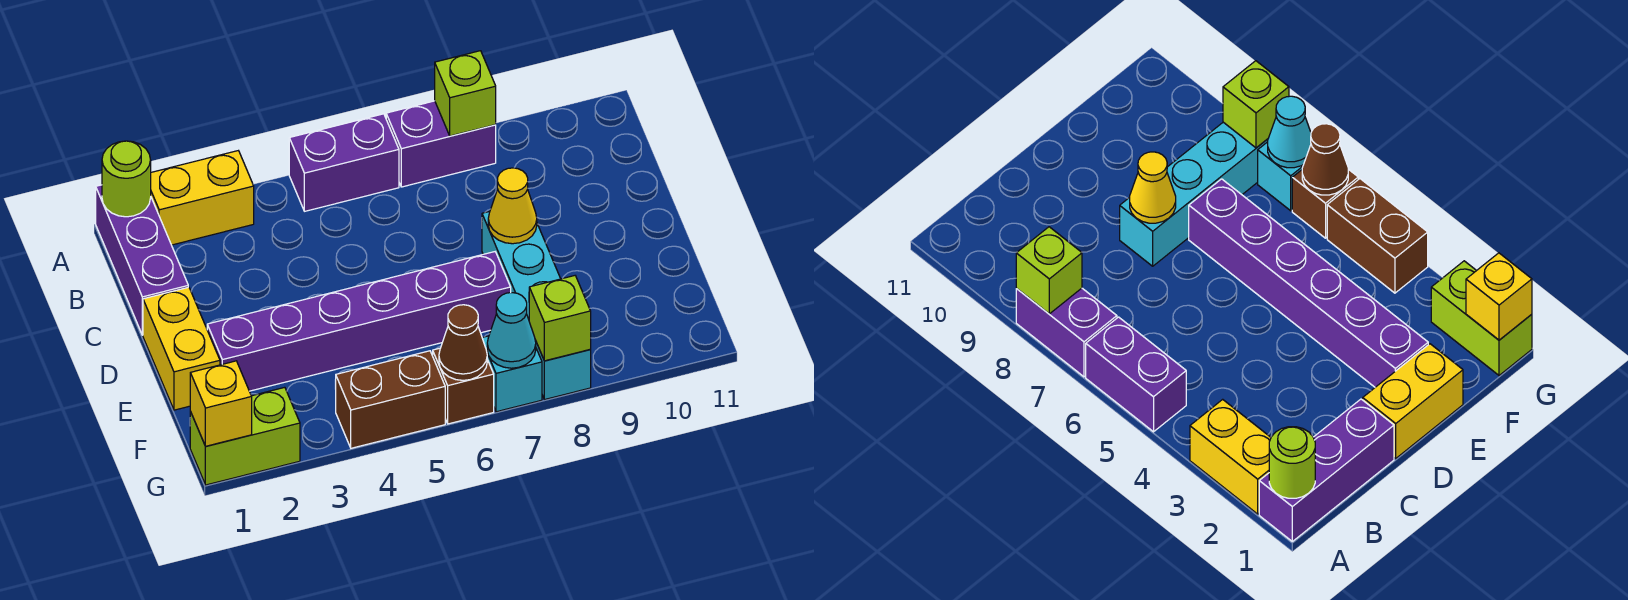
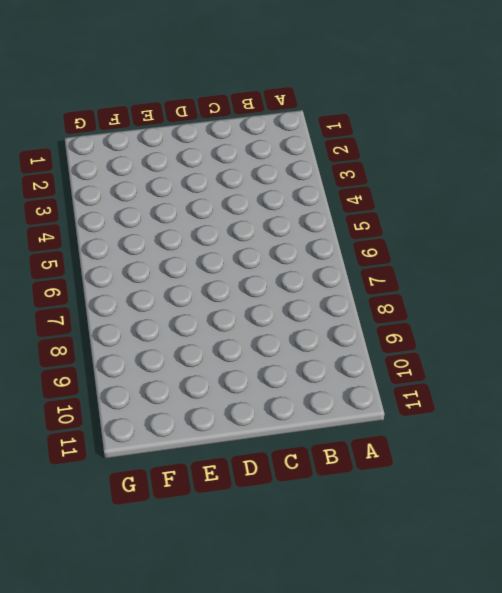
none -> purple 1x3 brick [96,185,188,335]
none -> yellow 1x2 brick [151,151,254,245]
none -> purple 1x2 brick [289,114,399,211]

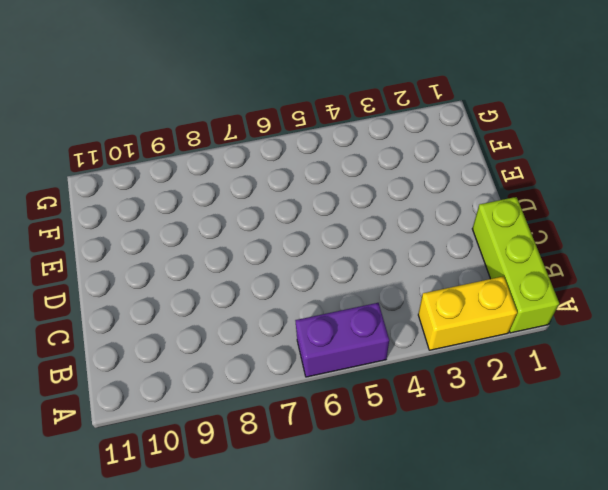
lime 1x3 brick [472,197,559,333] -> purple 1x3 brick [96,185,188,335]
none -> purple 1x2 brick [386,101,496,187]
none -> yellow 1x2 brick [143,287,220,410]
none -> cyan 1x4 brick [482,211,591,399]

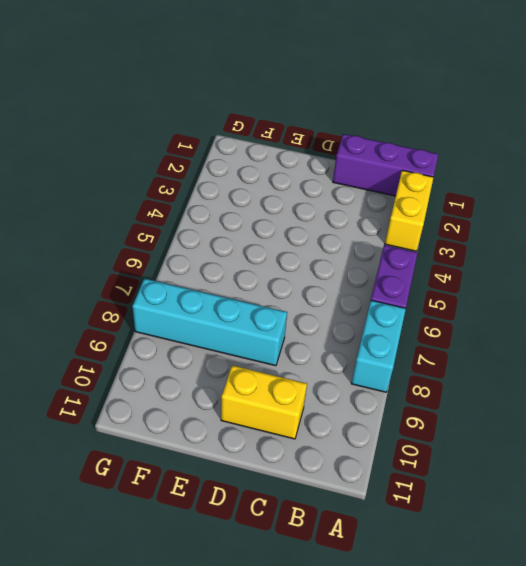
cyan 1x2 brick [351,300,406,392] -> purple 1x2 brick [386,101,496,187]
yellow 1x2 brick [221,365,307,439] -> yellow 1x2 brick moved to [143,287,220,410]
none -> purple 1x6 brick [207,252,511,391]
none -> lime 1x2 brick [190,387,300,485]
none -> brown 1x2 brick [336,351,445,448]

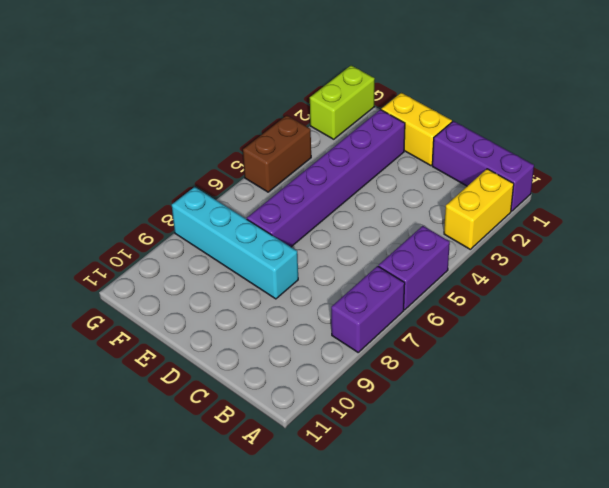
none -> brown 1x1 brick [433,348,494,424]
none -> cyan 1x1 brick [482,336,542,412]
none -> lime 1x1 round brick [102,141,151,217]

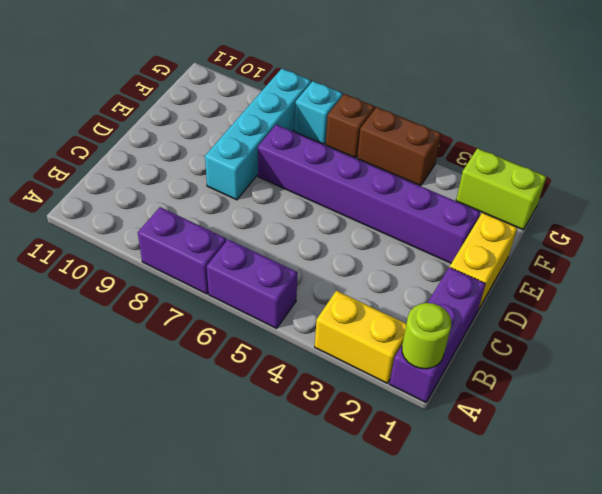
none -> lime 1x1 brick [435,51,496,136]
none -> yellow 1x1 cone [488,168,537,244]
none -> yellow 1x1 brick [190,361,252,446]

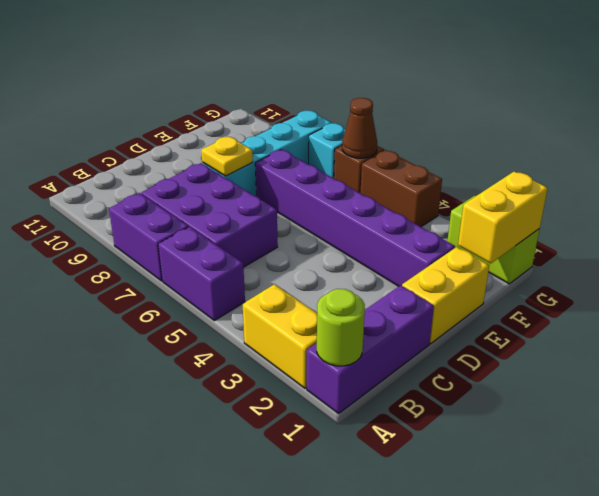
purple 2x3 brick [142,163,278,267] -> none
yellow 1x1 plate [201,136,253,176] -> yellow 1x1 cone [488,168,537,244]
yellow 1x2 brick [458,172,548,264] -> yellow 1x1 brick [190,361,252,446]
none -> lime 1x1 brick [435,51,496,136]
none -> cyan 1x1 cone [487,293,536,368]
none -> lime 1x1 brick [529,276,591,361]

